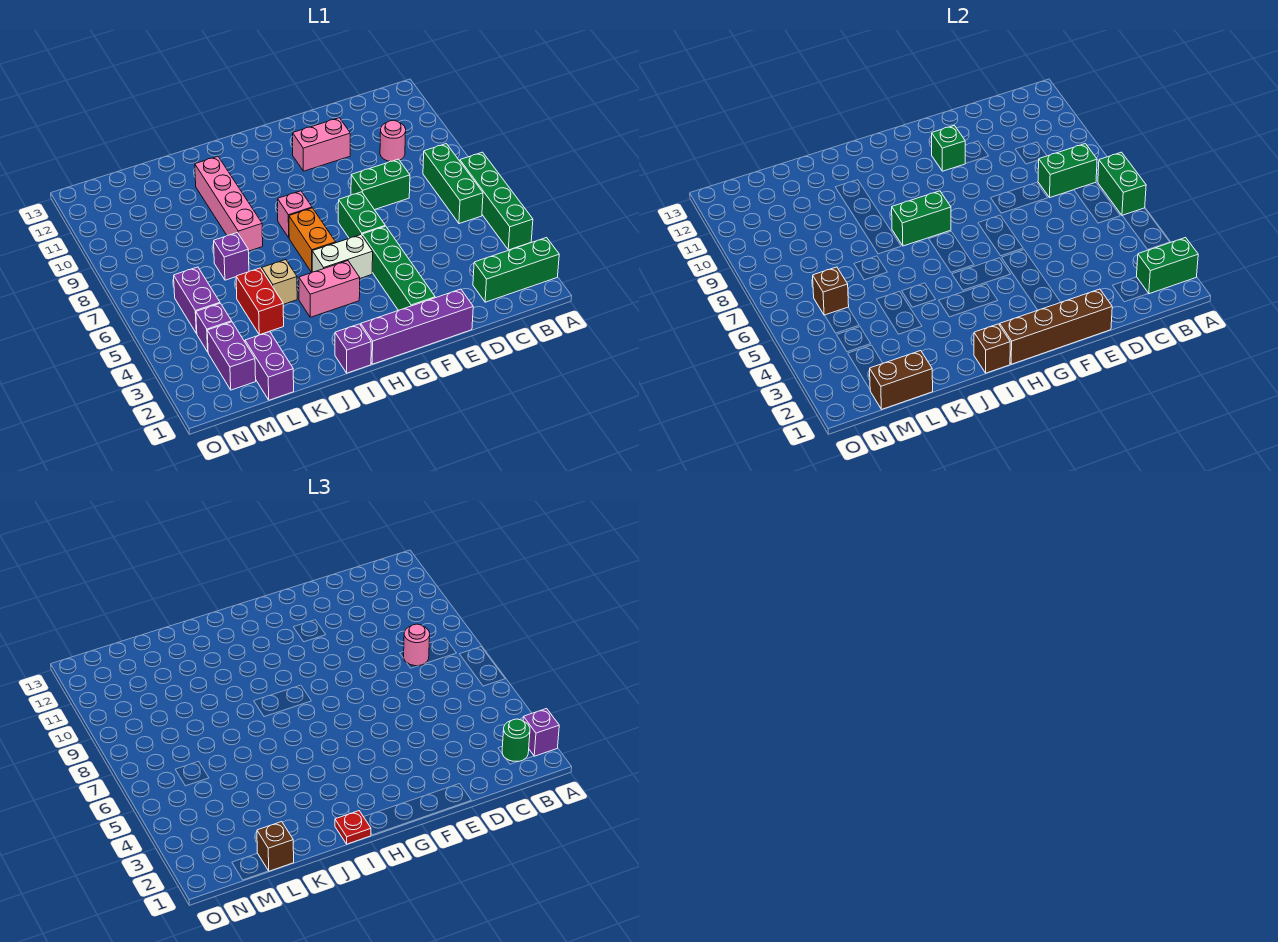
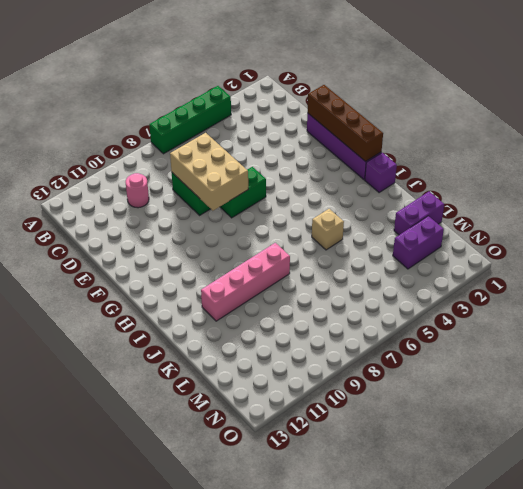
tan 2x3 brick [170,133,248,211] -> none
none -> green 1x3 brick [473,238,559,302]
none -> green 1x3 brick [423,144,483,224]
none -> pink 1x2 brick [293,118,350,171]
none -> green 1x4 brick [362,226,435,310]

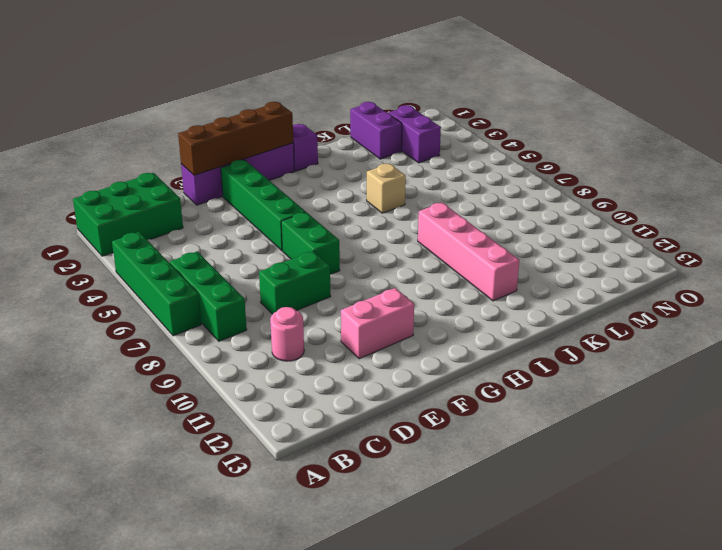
green 2x3 brick [73,173,183,256] -> green 1x3 brick [473,238,559,302]
none -> white 1x2 brick [312,235,373,278]
none -> pink 1x2 brick [299,261,360,317]
none -> orange 1x2 brick [289,208,336,272]
none -> pink 1x1 brick [278,191,312,238]

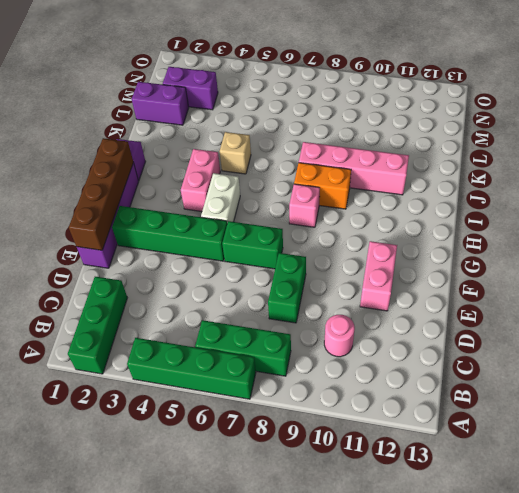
orange 1x2 brick [294,163,351,209] -> orange 1x2 brick moved to [289,208,336,272]
none -> red 1x2 brick [236,268,284,335]
none -> purple 1x1 brick [214,233,249,280]
none -> purple 1x1 brick [196,303,232,352]
none -> purple 1x2 brick [174,267,220,334]

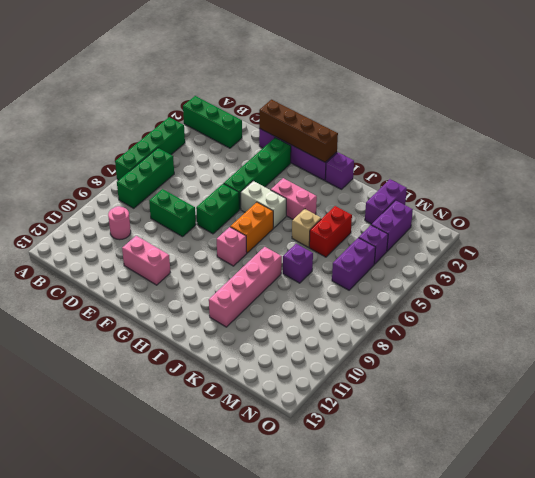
none -> green 1x2 brick [1136,238,1198,294]
none -> green 1x2 brick [1098,152,1146,216]
none -> green 1x2 brick [1038,144,1097,197]
none -> green 1x1 brick [932,125,966,171]

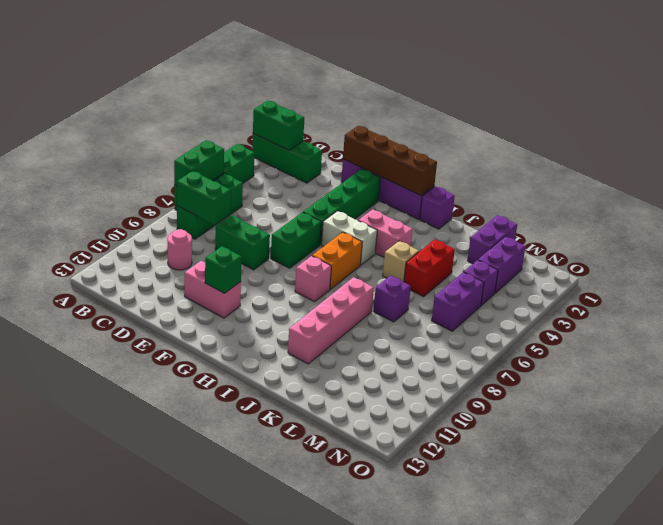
none -> green 1x2 brick [892,191,951,246]
none -> brown 1x1 brick [974,324,1010,373]
none -> brown 1x2 brick [870,351,933,409]
none -> brown 1x1 brick [813,267,849,315]

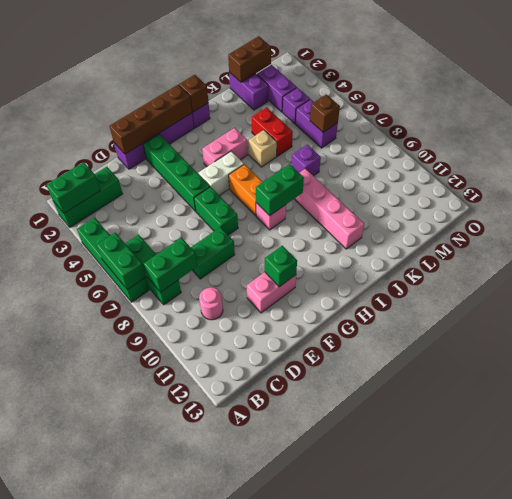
none -> purple 1x1 brick [523,709,559,756]
none -> green 1x1 round brick [502,719,530,762]
none -> pink 1x1 round brick [404,624,430,666]
none -> red 1x1 plate [335,811,371,844]

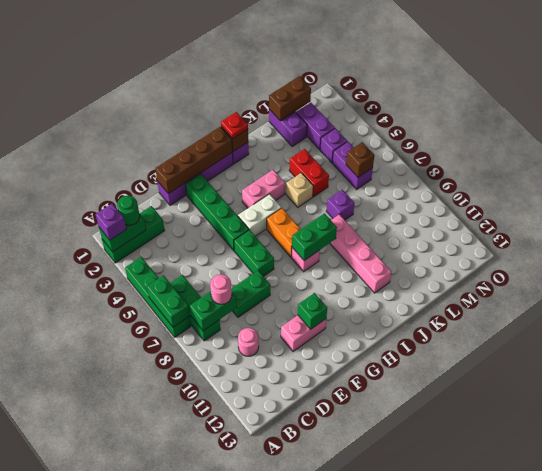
none -> brown 1x1 brick [257,822,294,871]

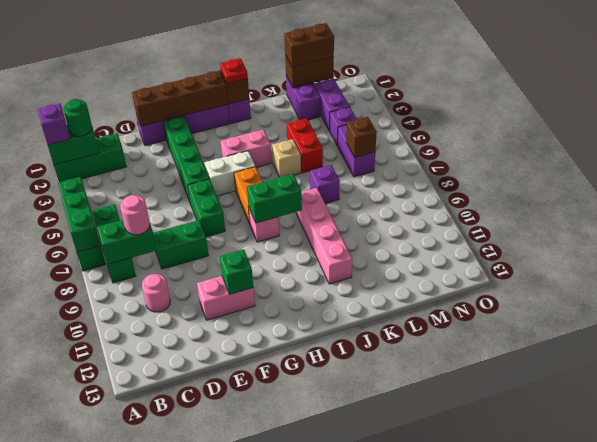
brown 1x2 brick [284,23,334,67] -> brown 1x1 brick [257,822,294,871]

